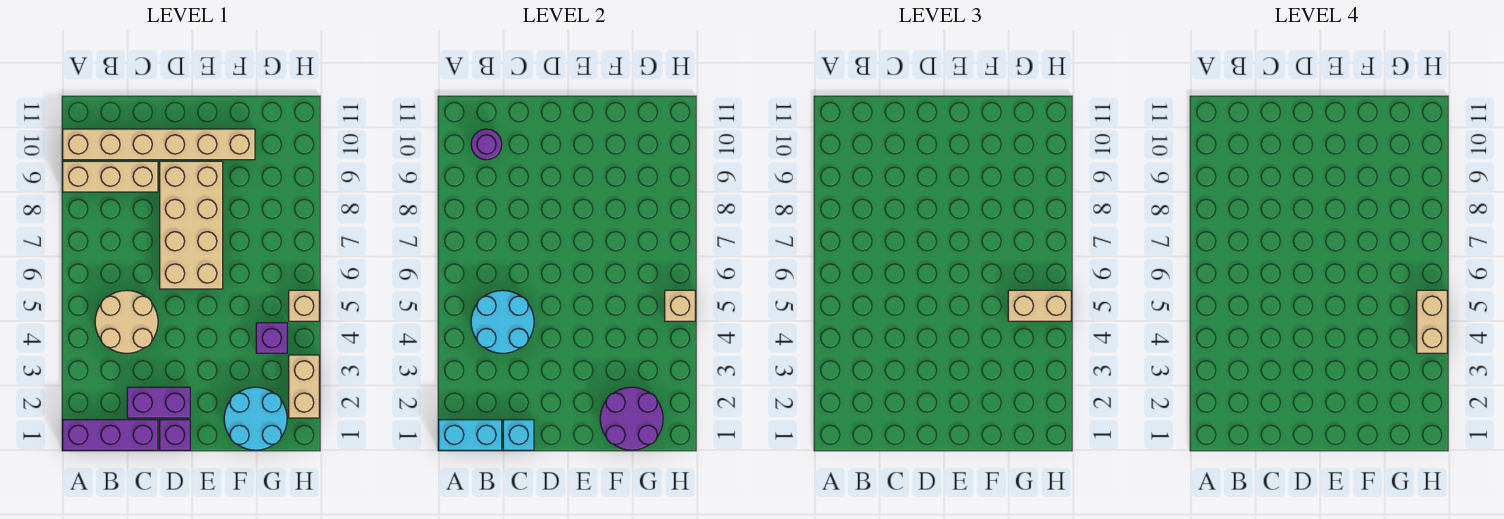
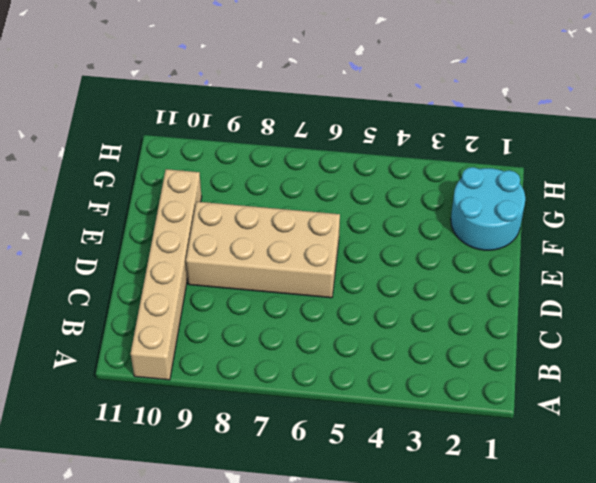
none -> purple 1x3 brick [63,420,158,450]
none -> tan 1x3 brick [63,161,158,192]
none -> tan 2x2 round brick [95,290,158,353]

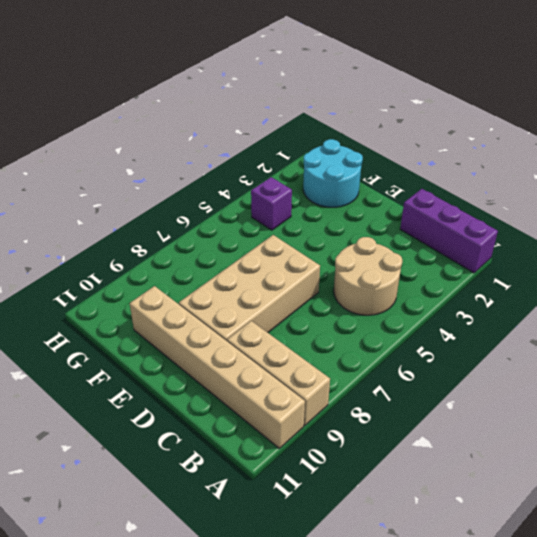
none -> purple 1x2 brick [127,387,190,418]
none -> purple 1x1 brick [160,420,190,450]
none -> tan 1x2 brick [289,355,319,418]

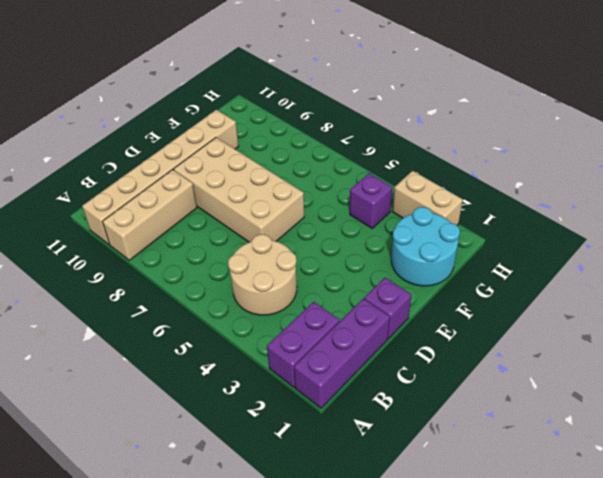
purple 1x2 brick [267,302,339,387] -> purple 1x2 brick moved to [127,387,190,418]
none -> tan 1x1 brick [289,290,319,321]
none -> cyan 1x2 brick [439,420,502,450]
none -> cyan 2x2 round brick [471,290,534,353]

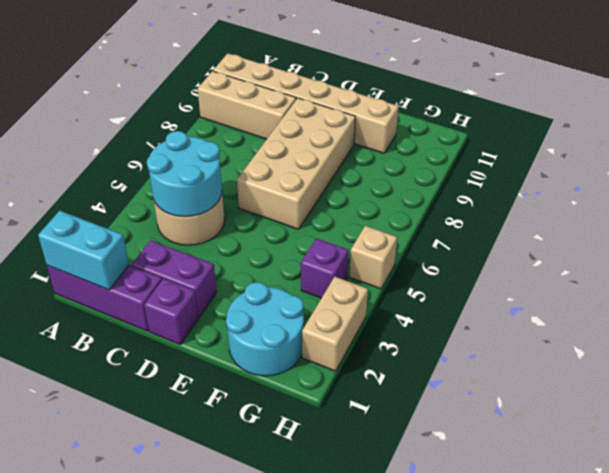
none -> purple 1x1 round brick [471,129,502,160]
none -> cyan 1x1 brick [503,420,534,450]
none -> purple 2x2 round brick [600,387,663,450]

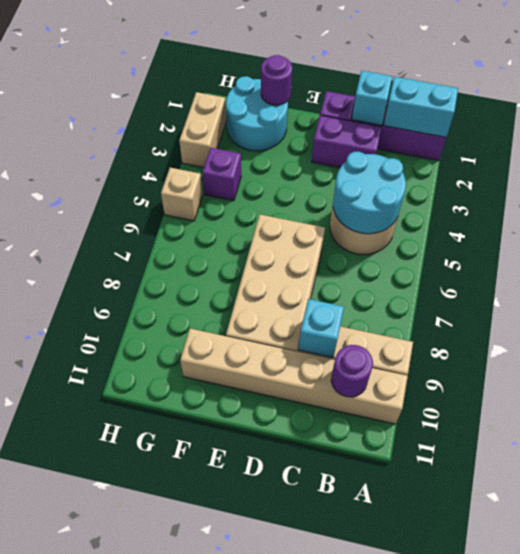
cyan 1x1 brick [299,299,344,358] -> none
purple 1x1 round brick [261,55,292,105] -> purple 2x2 round brick [600,387,663,450]
none -> tan 1x1 brick [665,290,695,321]
none -> tan 1x2 brick [1008,290,1071,321]
none -> tan 1x2 brick [1417,290,1447,353]

